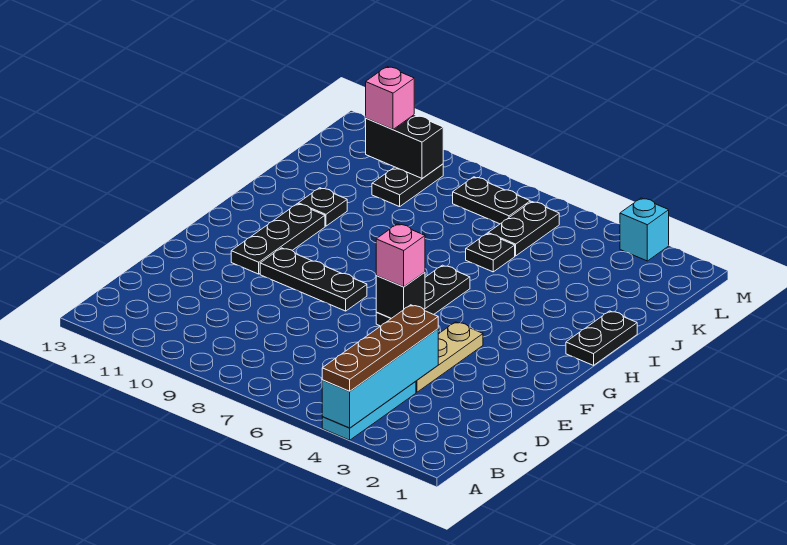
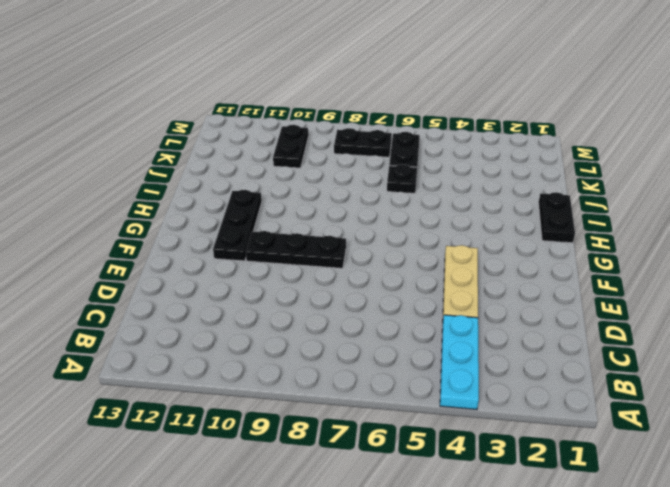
none -> black 1x3 plate [376,265,470,326]
none -> black 1x1 plate [298,188,347,226]
none -> cyan 1x1 brick [620,198,669,261]

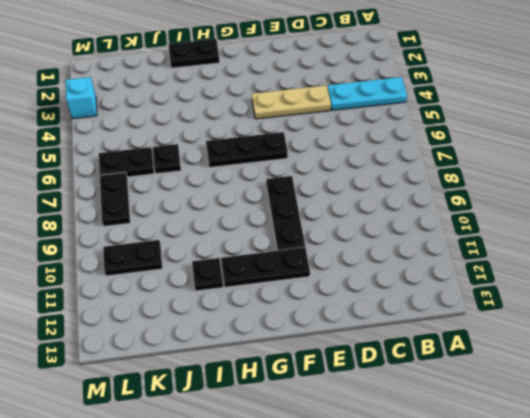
none -> cyan 1x4 brick [322,329,438,428]
none -> black 1x1 brick [376,272,425,318]
none -> black 1x2 brick [366,115,443,178]

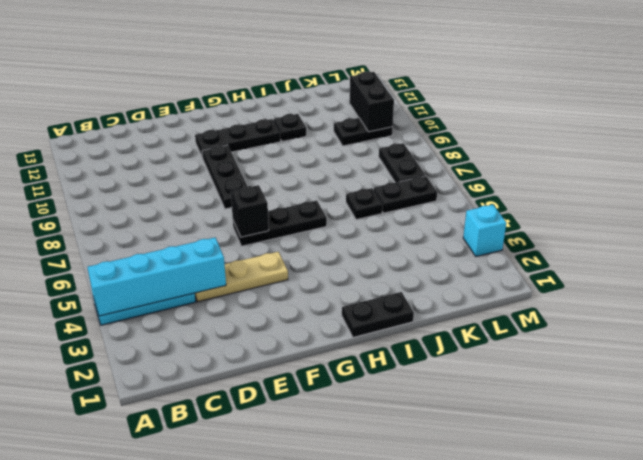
none -> brown 1x4 plate [322,305,438,391]
none -> pink 1x1 brick [376,224,425,287]
none -> pink 1x1 brick [366,67,414,129]

